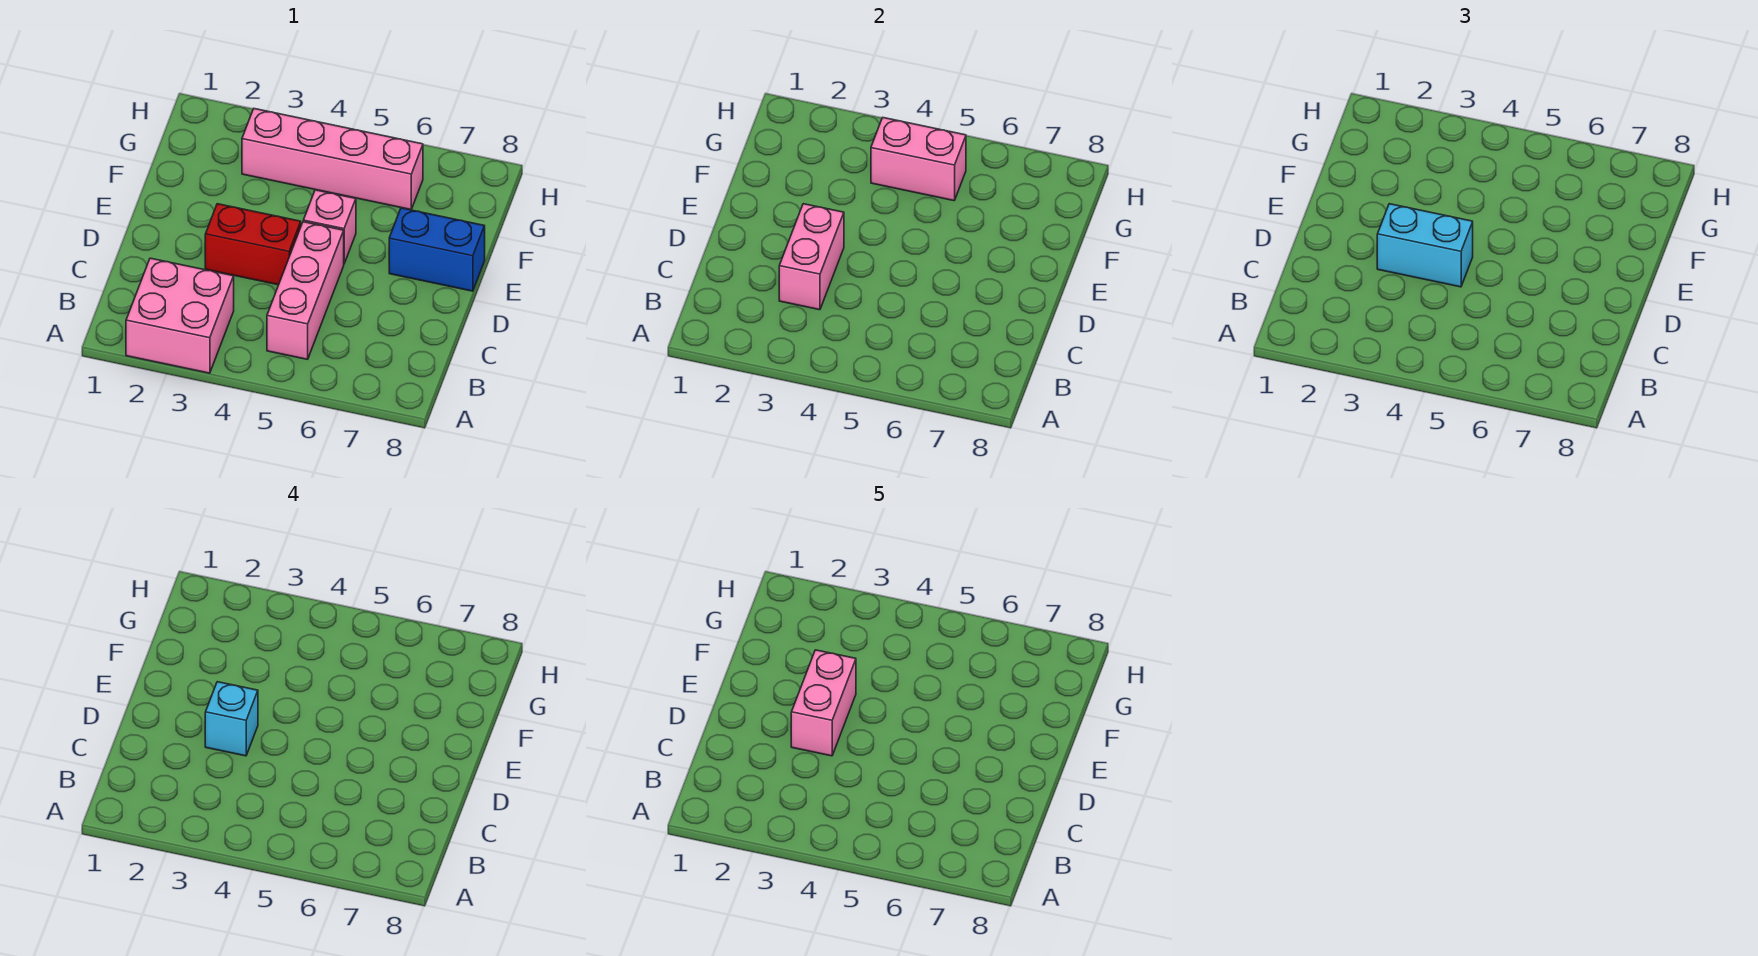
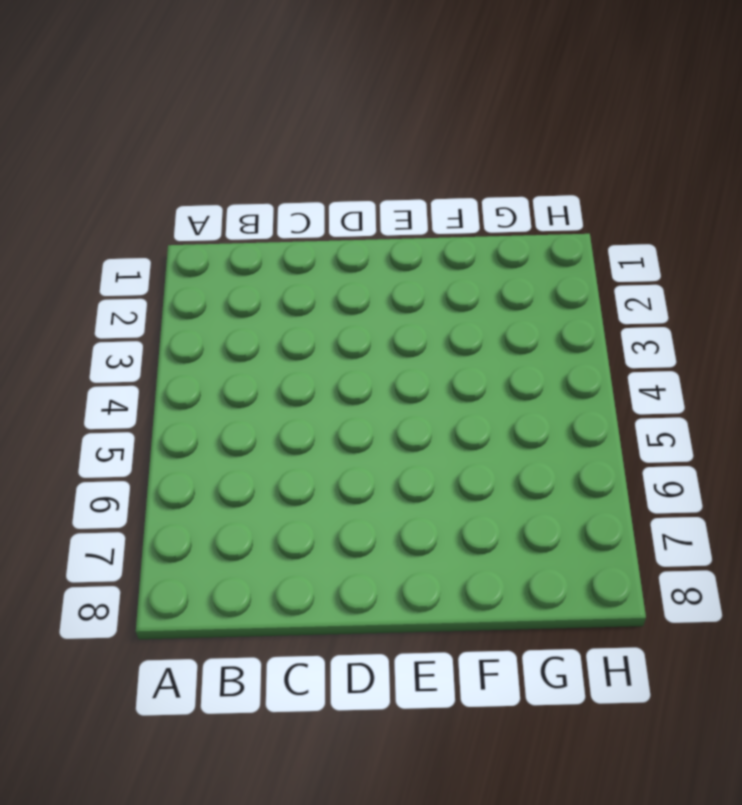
none -> pink 2x2 brick [126,258,234,373]
none -> pink 1x3 brick [267,222,344,359]

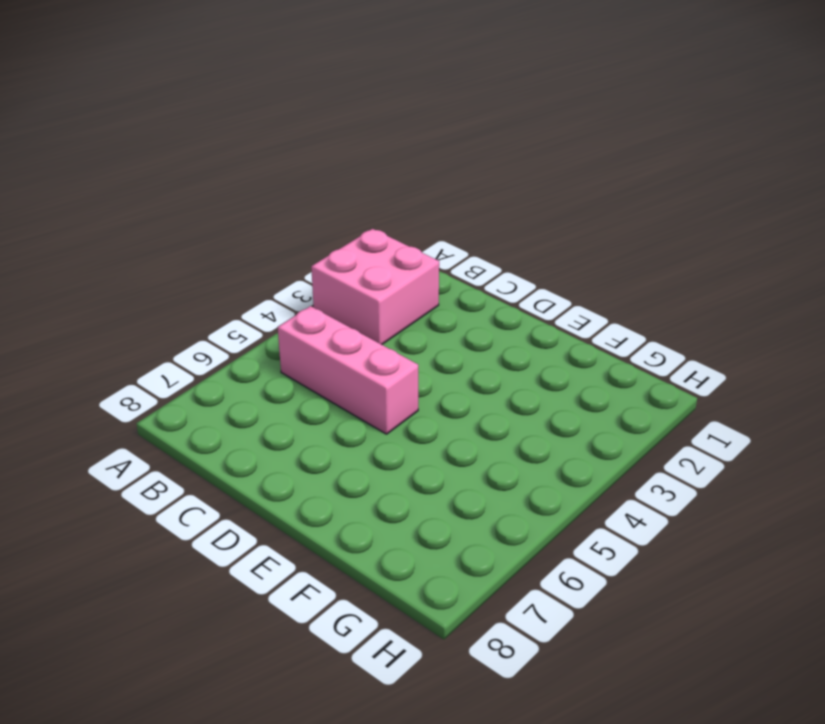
none -> red 1x2 brick [205,204,301,285]
none -> pink 1x1 brick [303,190,356,263]

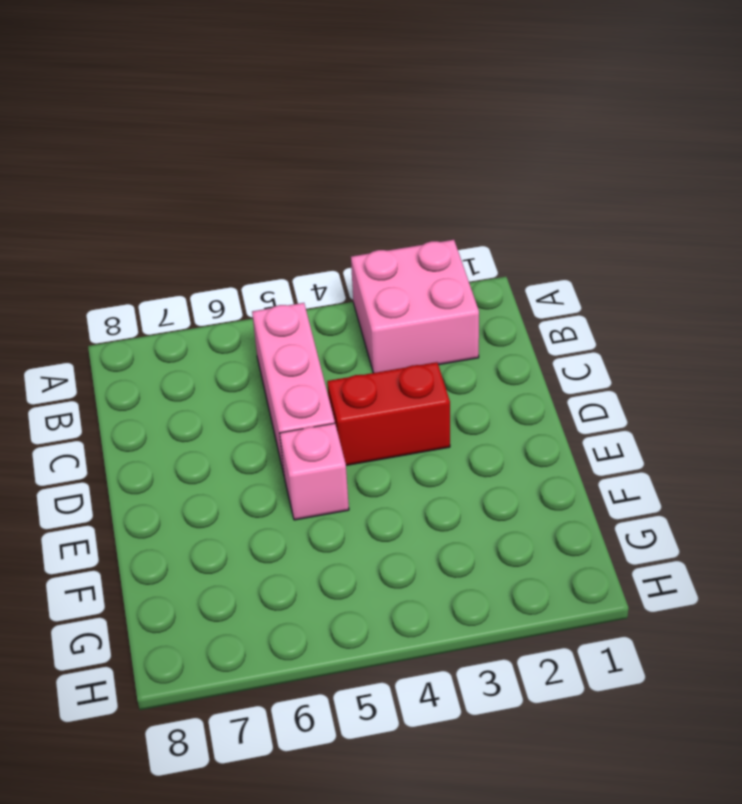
none -> blue 1x2 brick [389,208,485,291]
none -> pink 1x4 brick [242,108,423,210]

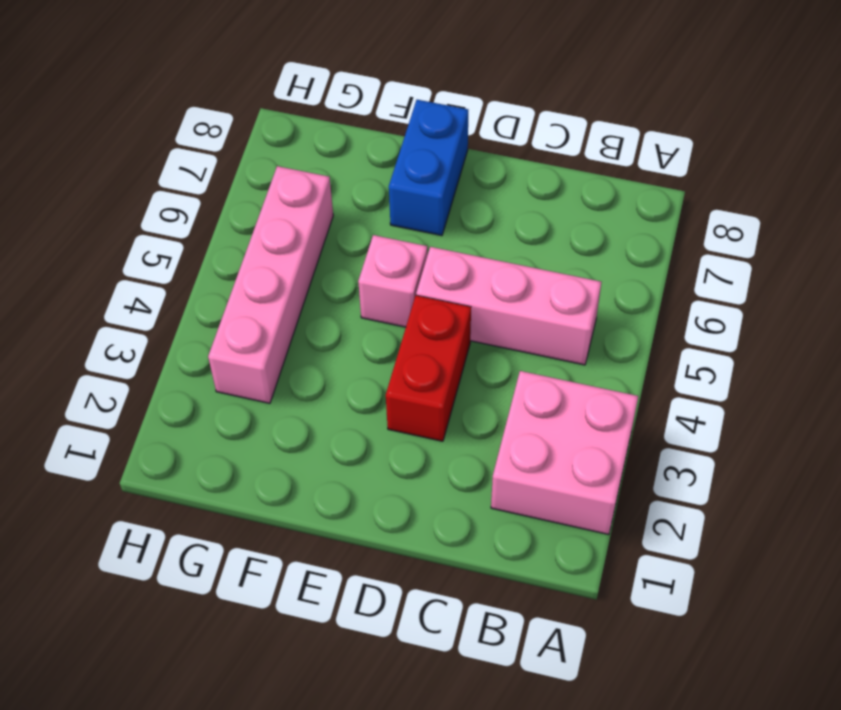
none -> pink 1x2 brick [779,204,844,310]
none -> pink 1x2 brick [871,117,966,201]

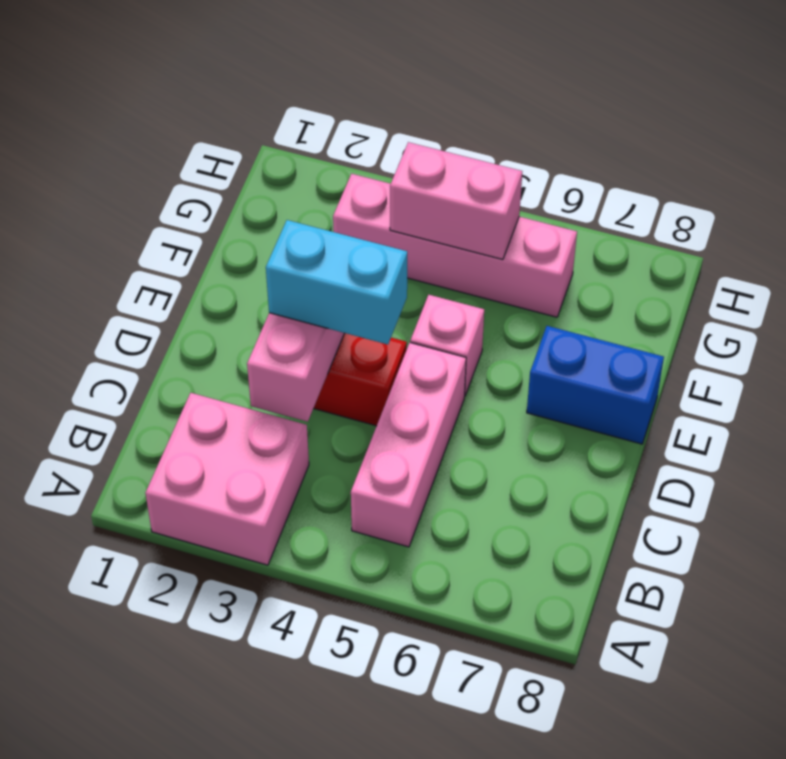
none -> cyan 1x1 brick [205,682,258,756]
none -> pink 1x2 brick [791,650,856,756]

